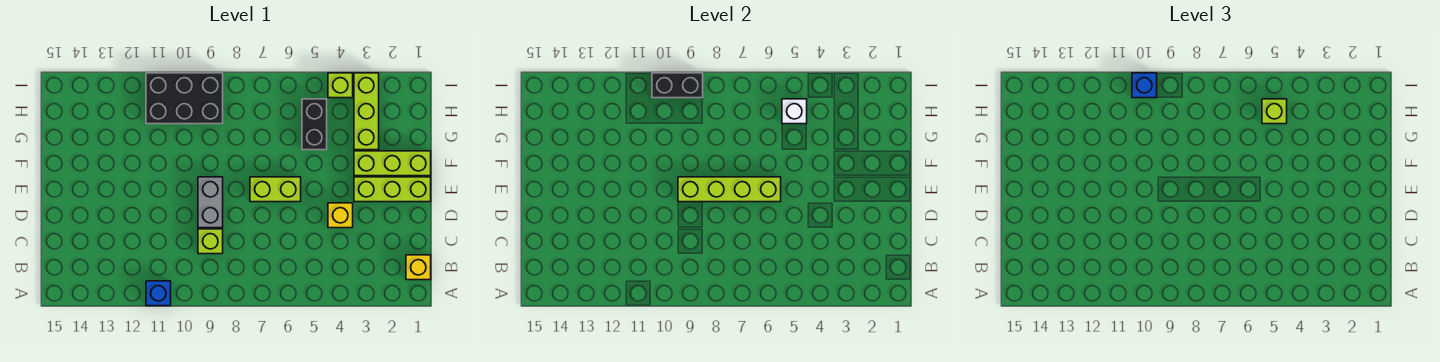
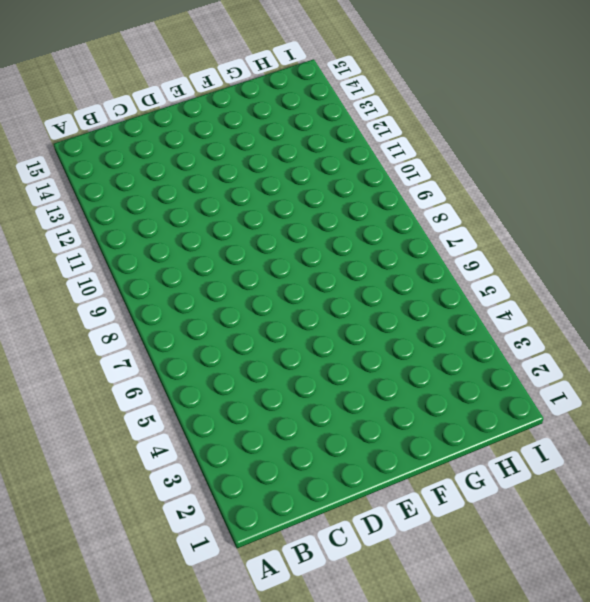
none -> blue 1x1 brick [146,281,171,306]
none -> yellow 1x1 brick [406,255,431,280]
none -> lime 1x1 brick [198,229,223,254]

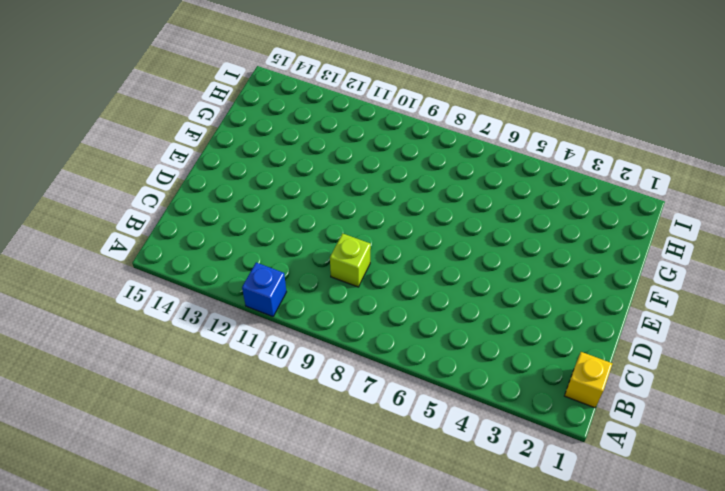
none -> yellow 1x1 brick [328,203,353,228]
none -> grey 1x2 brick [198,177,223,228]
none -> lime 1x3 brick [354,177,431,202]

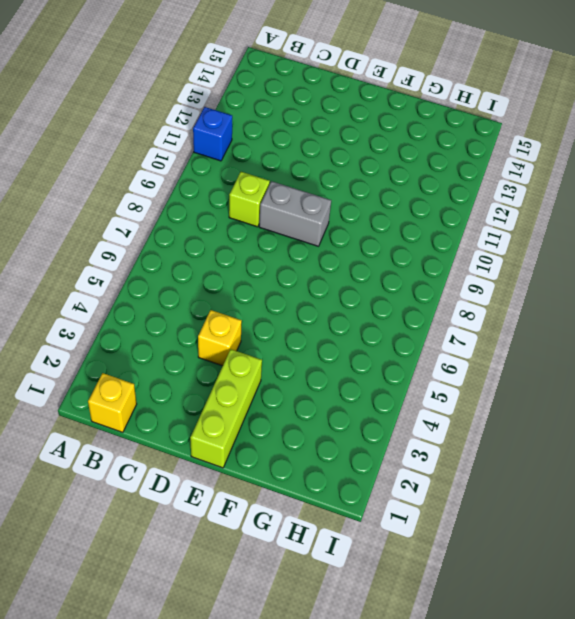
none -> lime 1x2 brick [250,177,301,202]
none -> lime 1x3 brick [354,151,431,176]
none -> lime 1x3 brick [354,73,379,150]

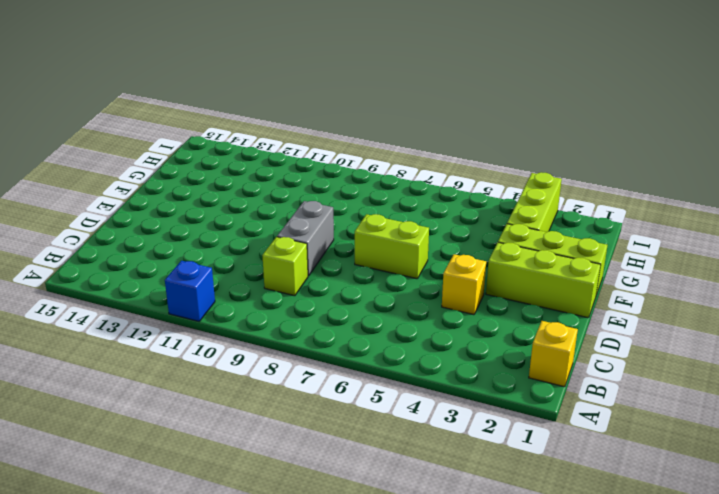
none -> black 1x2 brick [302,99,327,150]
none -> black 2x3 brick [146,73,223,124]
none -> lime 1x1 brick [328,73,353,98]

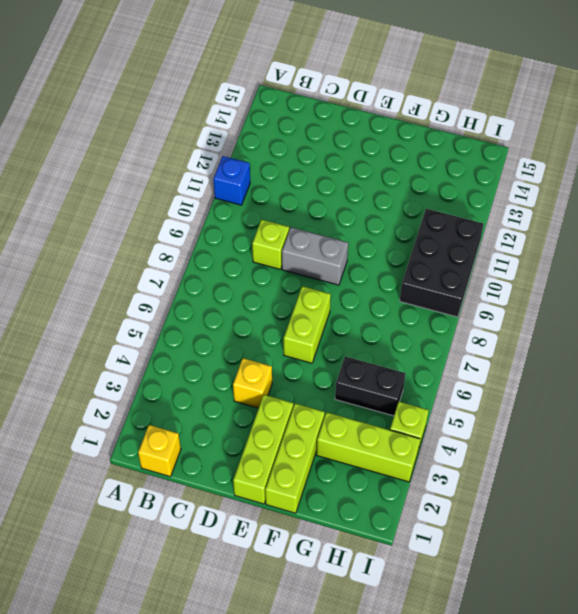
none -> lime 1x4 brick [678,177,781,202]
none -> white 1x1 brick [782,99,807,124]
none -> black 1x2 brick [652,73,703,98]

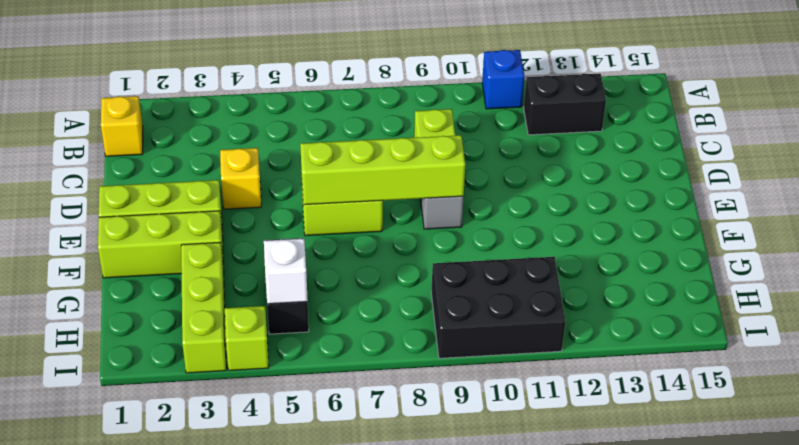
black 1x2 brick [524,74,606,135] -> black 1x2 brick moved to [652,73,703,98]
none -> lime 1x1 brick [1262,99,1287,124]
none -> blue 1x1 brick [1132,73,1157,98]

